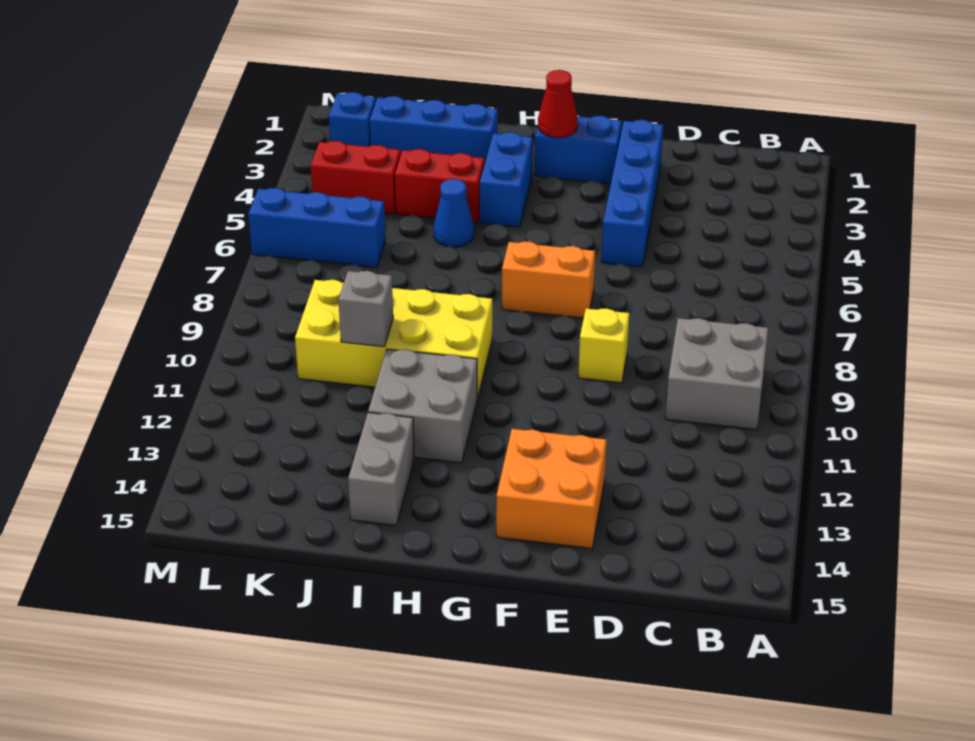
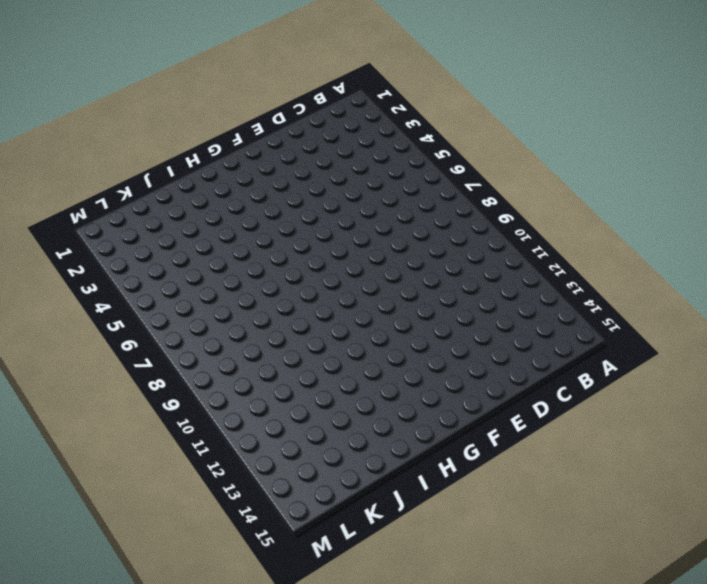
none -> grey 2x2 brick [665,318,768,430]
none -> blue 1x4 brick [601,120,663,267]
none -> yellow 1x1 brick [578,308,629,383]

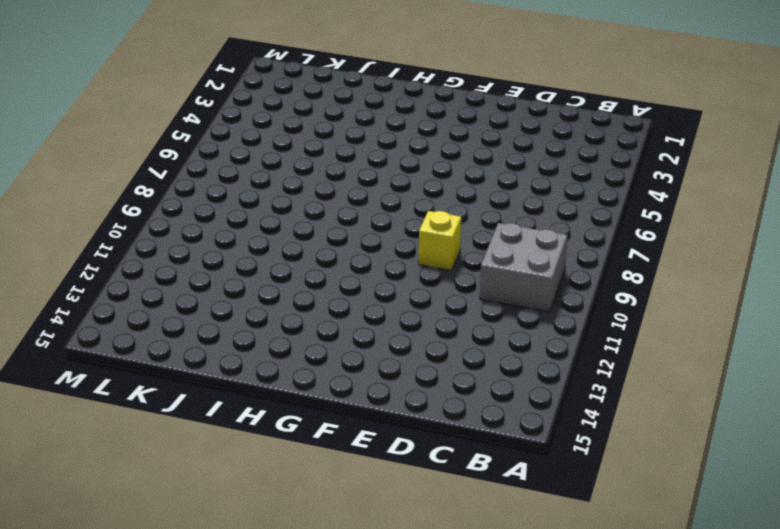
none -> blue 1x4 brick [601,120,663,267]
none -> orange 2x2 brick [496,429,607,549]
none -> blue 1x2 brick [534,116,622,184]

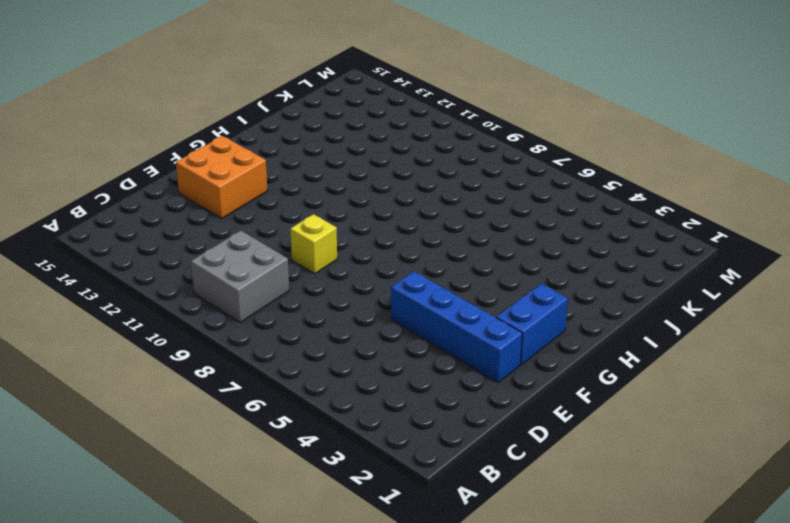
none -> orange 1x2 brick [502,241,595,318]
none -> blue 1x2 brick [480,132,533,227]
none -> yellow 2x4 brick [295,280,492,398]

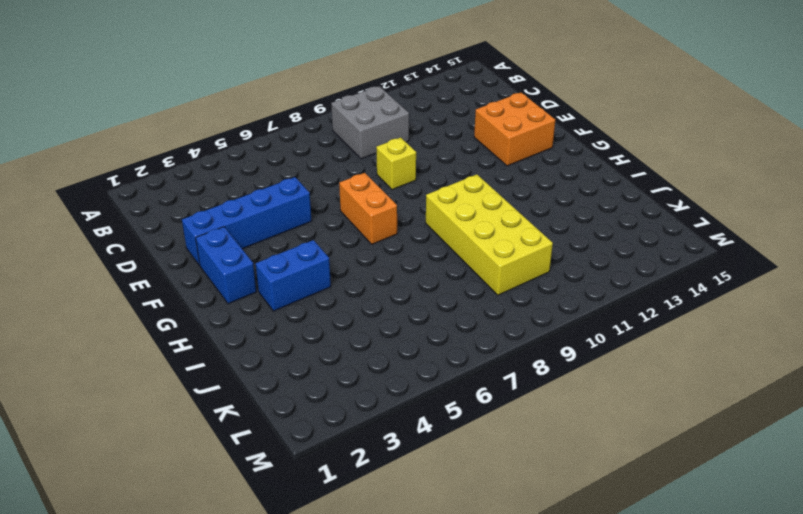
none -> grey 2x2 brick [368,349,477,463]
none -> blue 1x3 brick [370,96,498,165]
none -> red 1x2 brick [395,149,484,223]

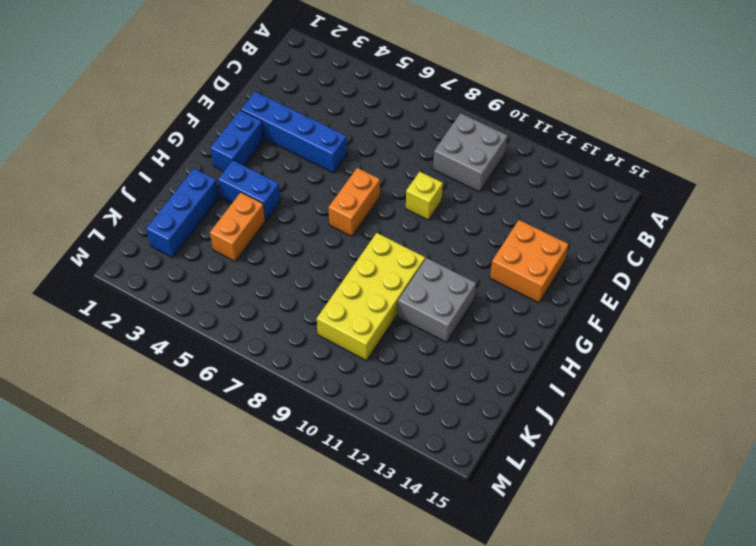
orange 1x2 brick [210,192,265,261] -> red 1x2 brick [395,149,484,223]
none -> blue 1x1 cone [434,179,474,247]
none -> grey 1x2 brick [348,413,414,525]
none -> red 1x2 brick [311,141,401,214]

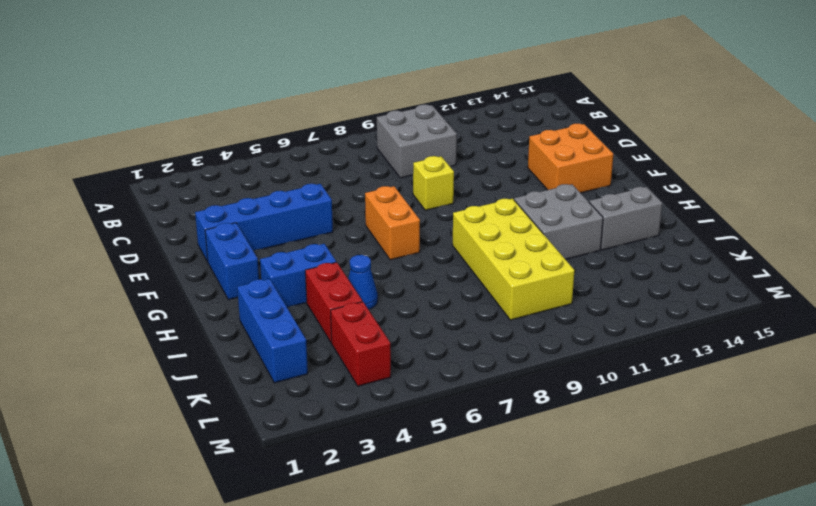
none -> blue 1x3 brick [248,188,385,267]
none -> blue 1x1 brick [329,92,376,147]
none -> red 1x1 cone [538,70,578,138]

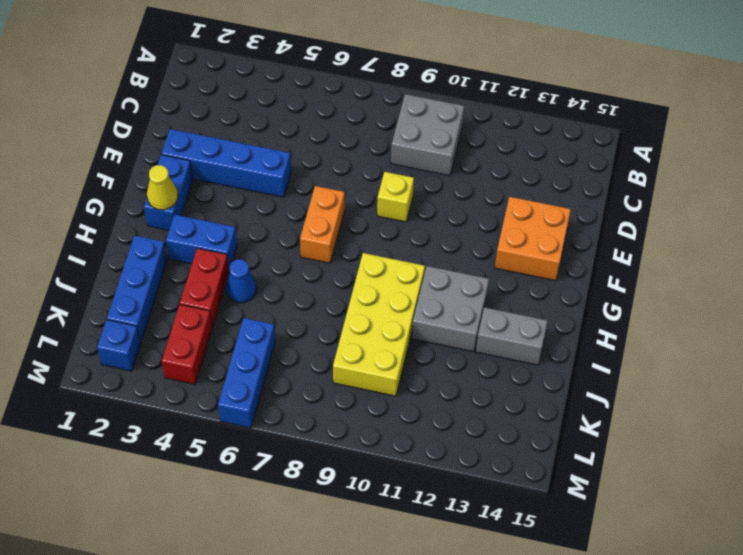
yellow 1x1 cone [147,165,178,210] -> red 1x1 cone [538,70,578,138]
none -> grey 1x1 brick [338,271,393,347]

